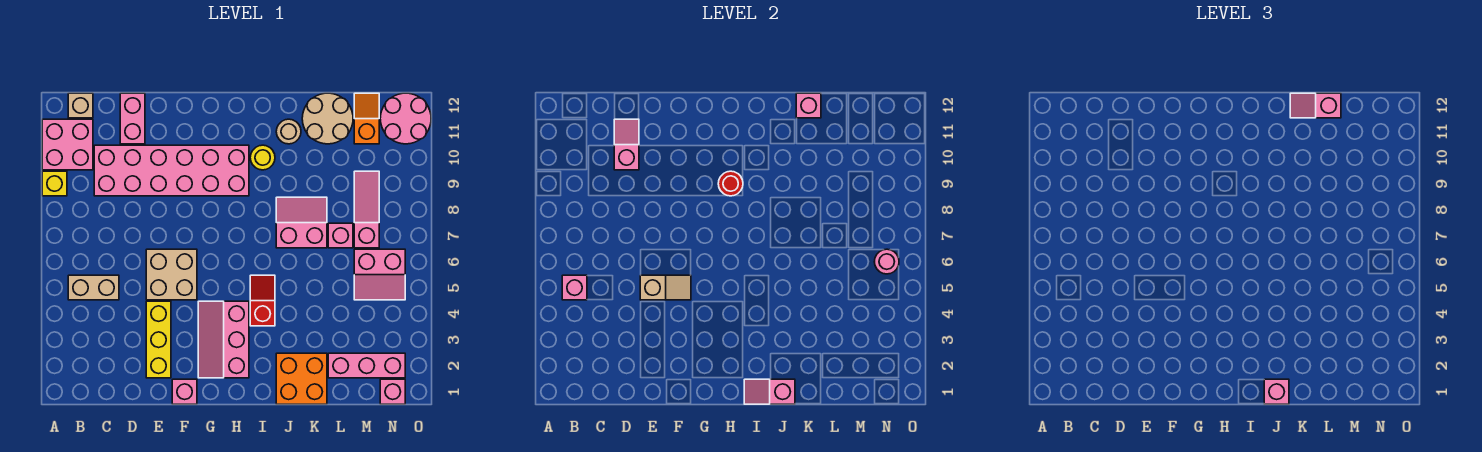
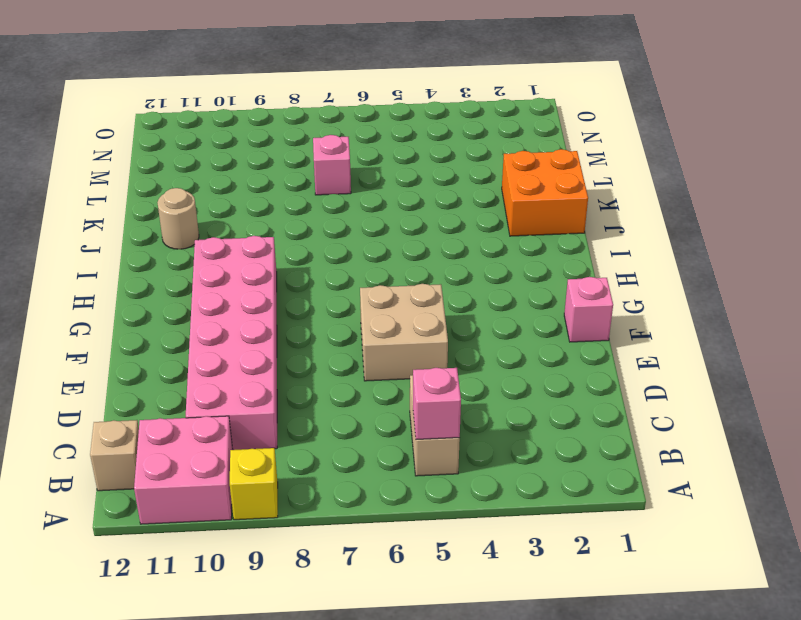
none -> pink 1x2 brick [120,93,145,144]
none -> yellow 1x3 brick [146,301,171,378]
none -> pink 2x3 slope [198,301,249,378]
none -> red 1x2 slope [250,275,275,326]

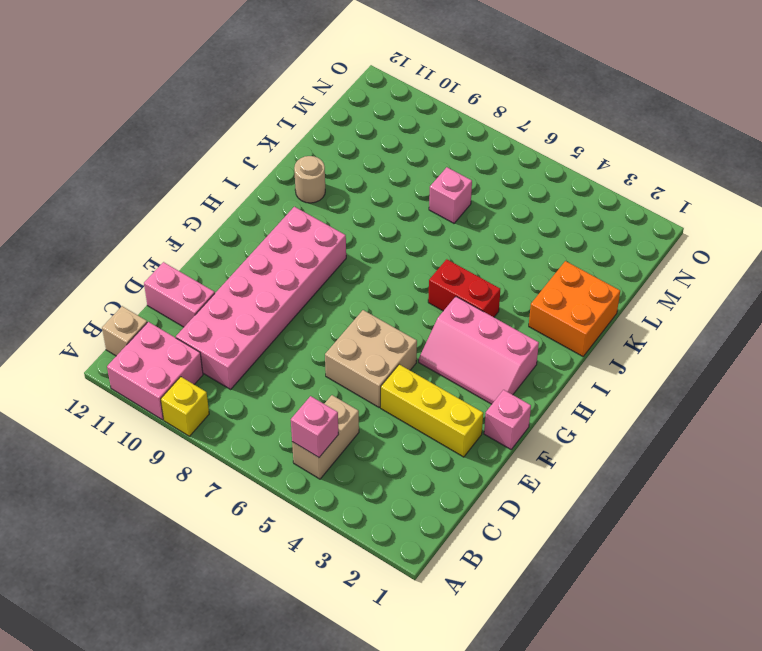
red 1x2 brick [428,259,500,317] -> red 1x2 slope [250,275,275,326]
none -> yellow 1x1 round brick [250,145,275,170]
none -> pink 2x2 slope [276,197,327,248]
none -> tan 2x2 round brick [302,93,353,144]
none -> pink 1x3 brick [328,353,405,378]

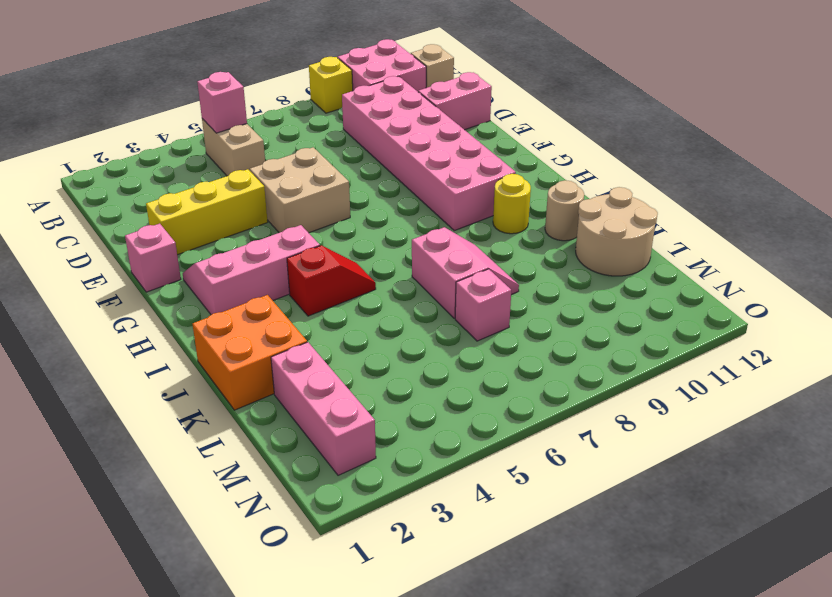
none -> pink 2x2 slope [354,249,405,300]
none -> pink 1x3 slope [354,171,379,248]
none -> orange 1x2 slope [354,93,379,144]
none -> pink 1x1 brick [380,379,405,404]

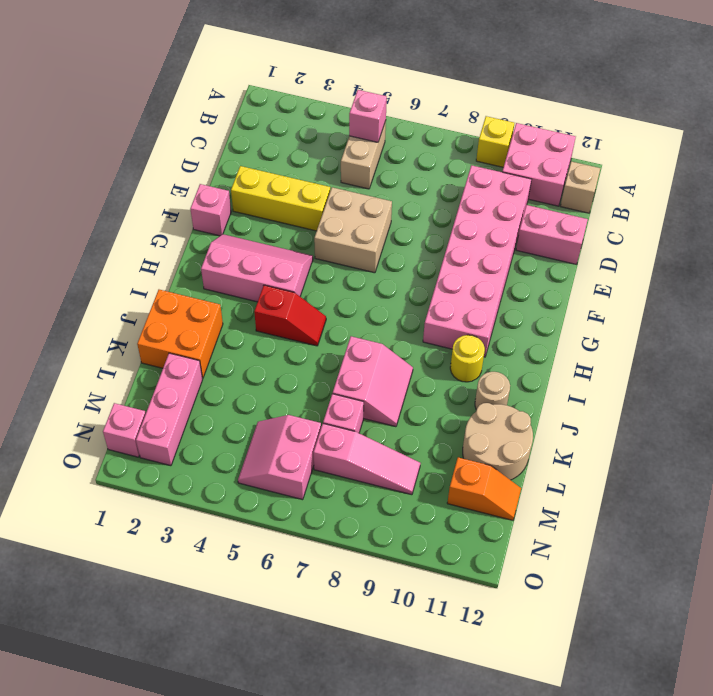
none -> pink 2x2 round brick [380,93,431,144]
none -> pink 1x2 slope [614,119,639,170]
none -> tan 1x2 slope [640,275,691,300]
none -> red 1x1 round brick [718,171,743,196]

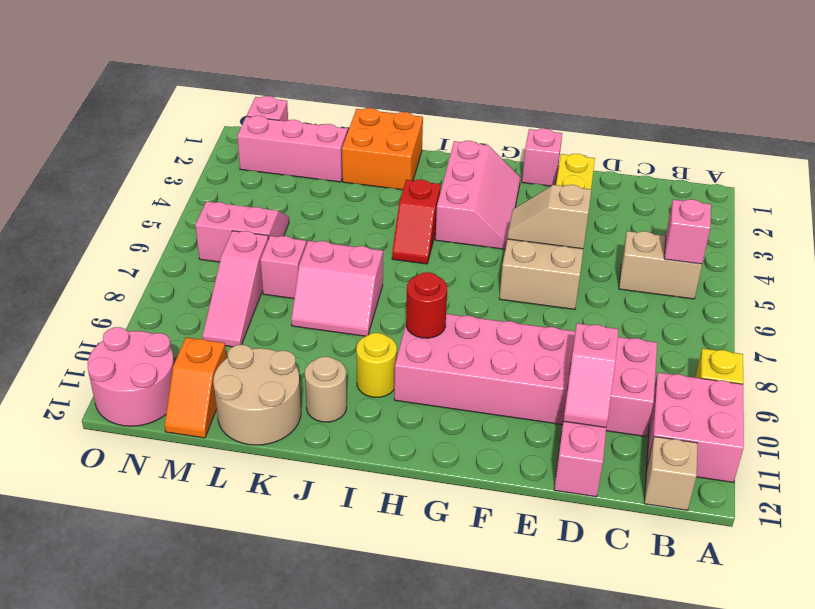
none -> pink 1x2 slope [744,379,795,404]
none -> pink 1x1 brick [796,93,821,118]
none -> pink 1x1 round brick [874,249,899,274]
none -> pink 1x1 brick [1264,379,1289,404]

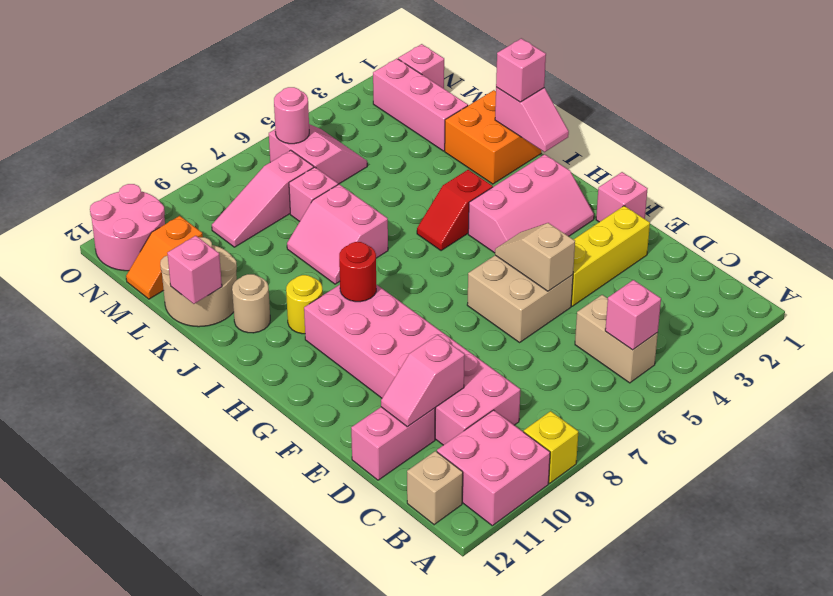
none -> pink 1x2 slope [1290,93,1341,118]

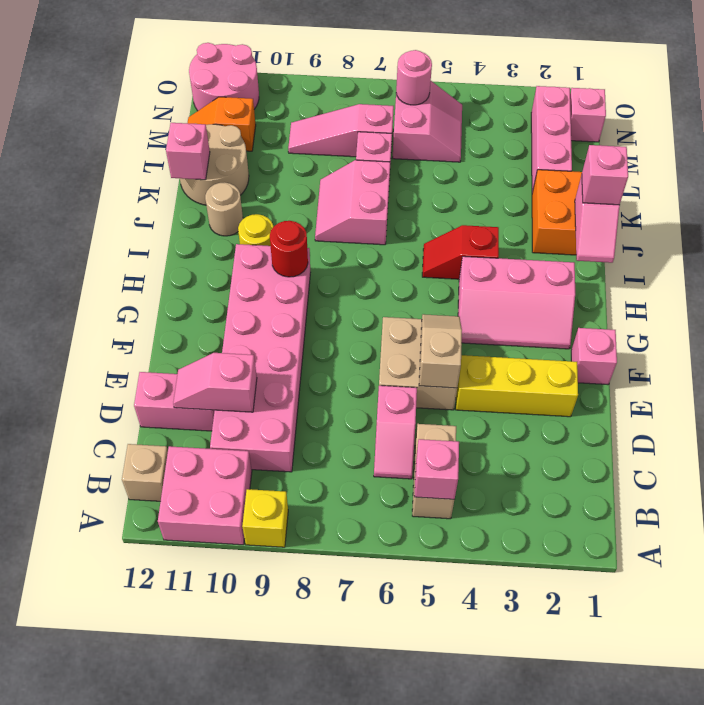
pink 1x2 slope [374,386,417,479] -> pink 1x2 slope moved to [1290,93,1341,118]

